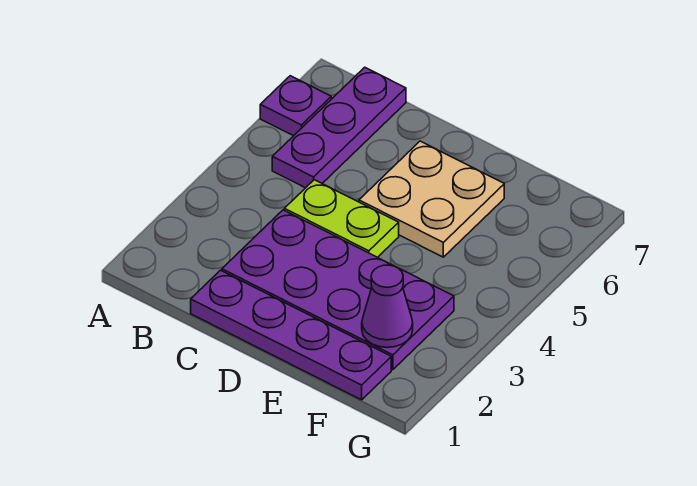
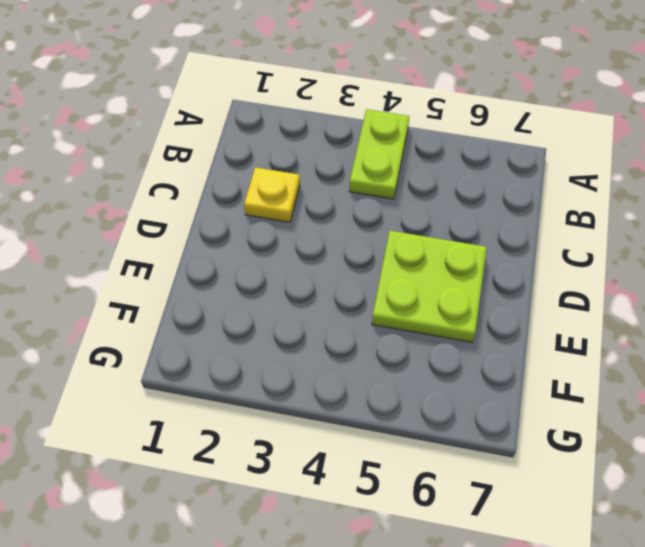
lime 1x2 plate [349,109,409,199] -> lime 1x2 plate moved to [284,180,399,257]
yellow 1x1 plate [244,167,300,222] -> purple 2x4 plate [222,210,454,370]
lime 2x2 plate [372,231,487,342] -> tan 2x2 plate [359,141,504,257]
none -> purple 1x1 plate [260,76,331,136]
none -> purple 1x3 plate [272,67,406,188]

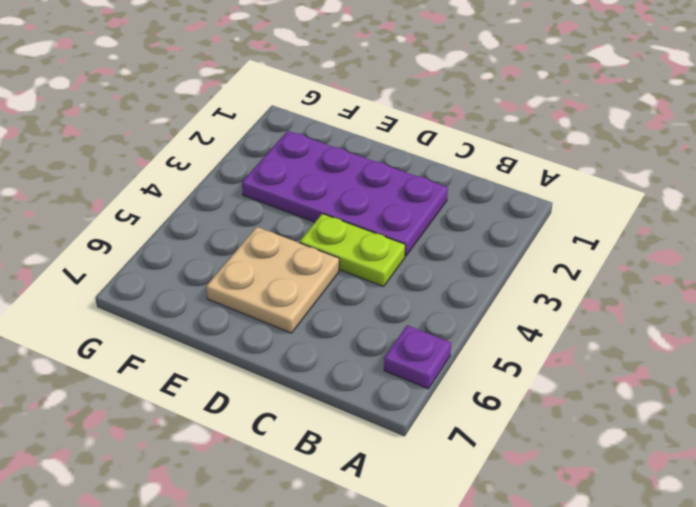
none -> purple 1x3 plate [272,67,406,188]
none -> purple 1x4 plate [191,270,391,400]

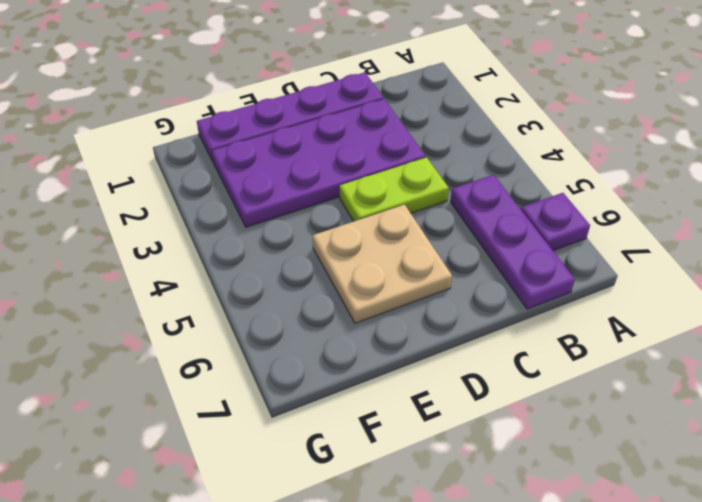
none -> purple 1x1 cone [362,265,413,348]

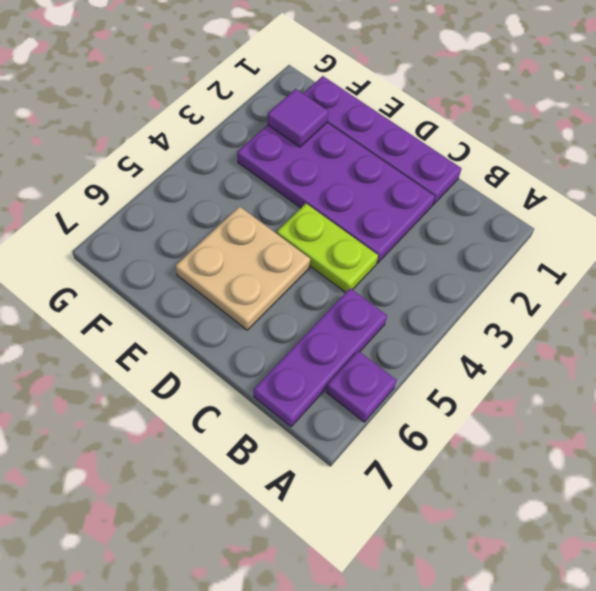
purple 1x1 tile [267,89,329,147] -> purple 1x1 cone [362,265,413,348]

